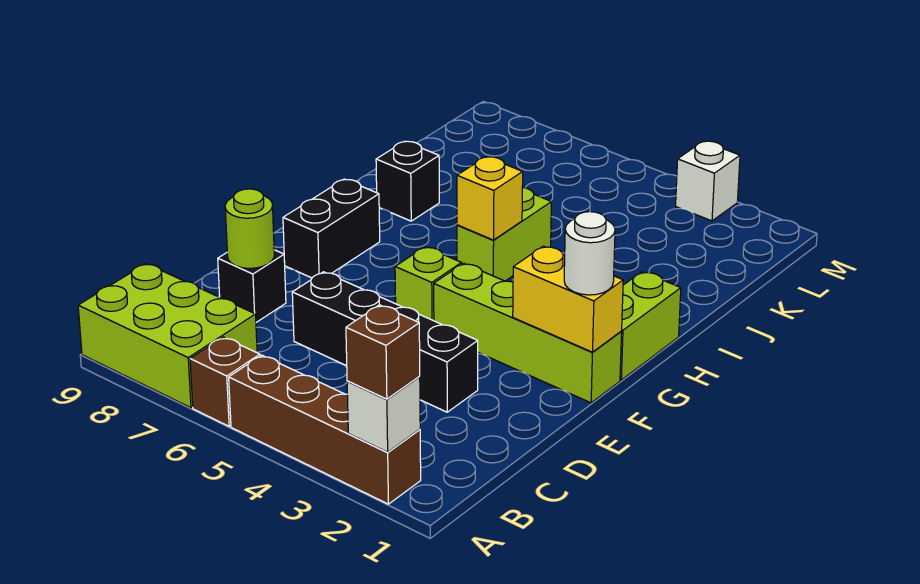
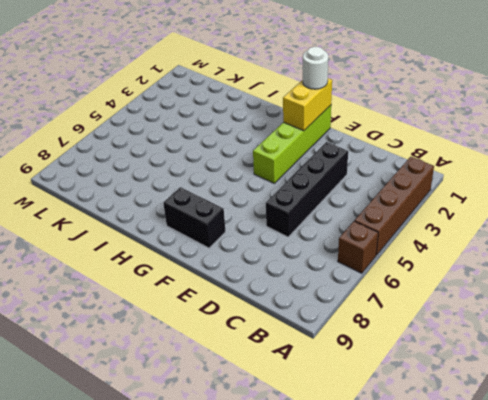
none -> lime 2x3 brick [78,264,257,408]
none -> black 1x1 brick [218,250,286,322]
none -> lime 1x1 brick [395,247,462,321]

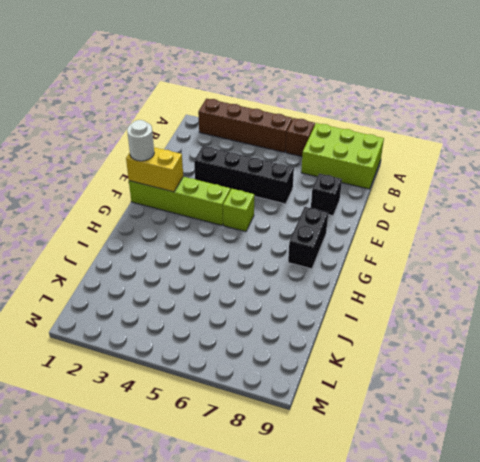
none -> lime 1x2 brick [620,272,681,380]
none -> lime 1x2 brick [457,187,551,281]
none -> black 1x1 brick [376,141,439,221]

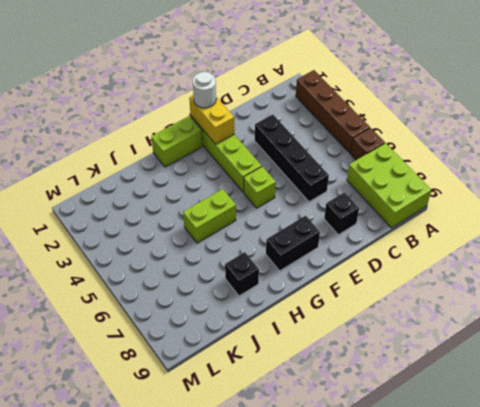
none -> white 1x1 brick [676,141,740,221]
none -> white 1x1 brick [347,377,420,452]
none -> lime 1x1 round brick [225,189,274,268]

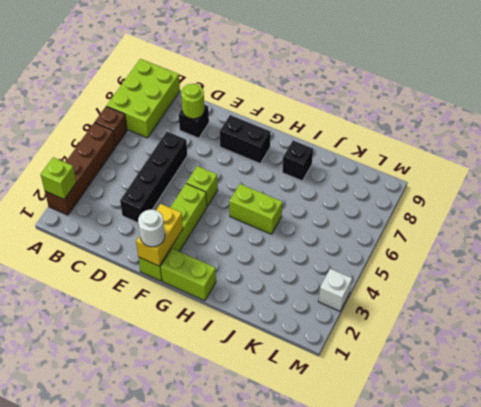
lime 1x1 brick [41,157,76,199] -> white 1x1 brick [347,377,420,452]
none -> yellow 1x1 brick [457,157,523,240]
none -> brown 1x1 brick [346,305,420,399]

